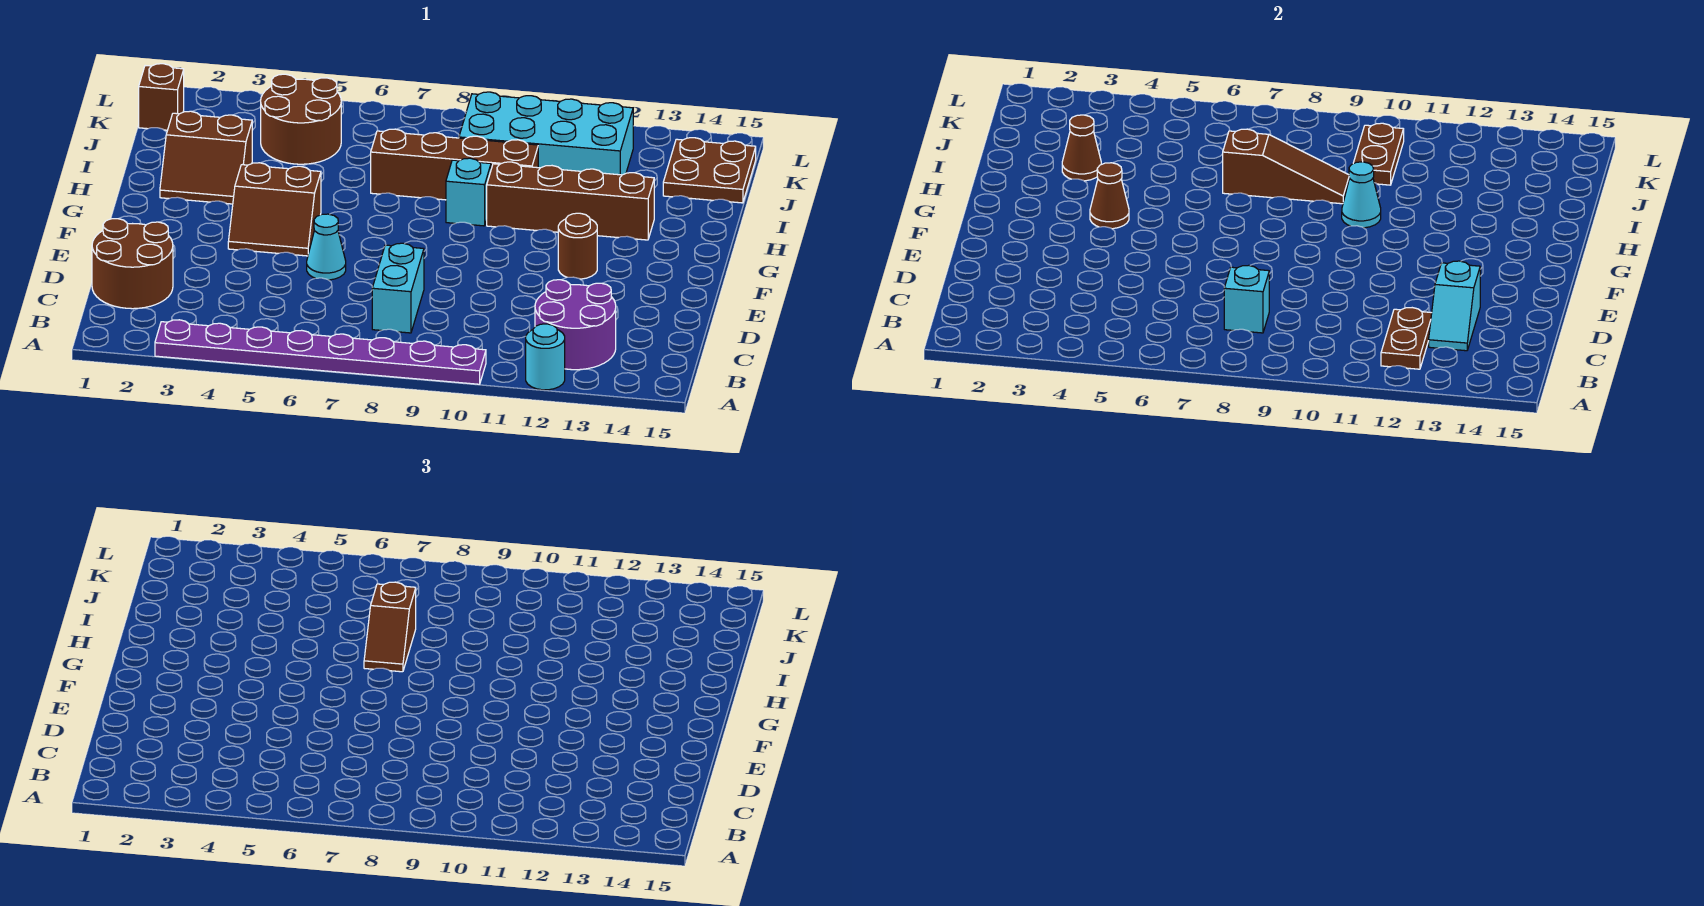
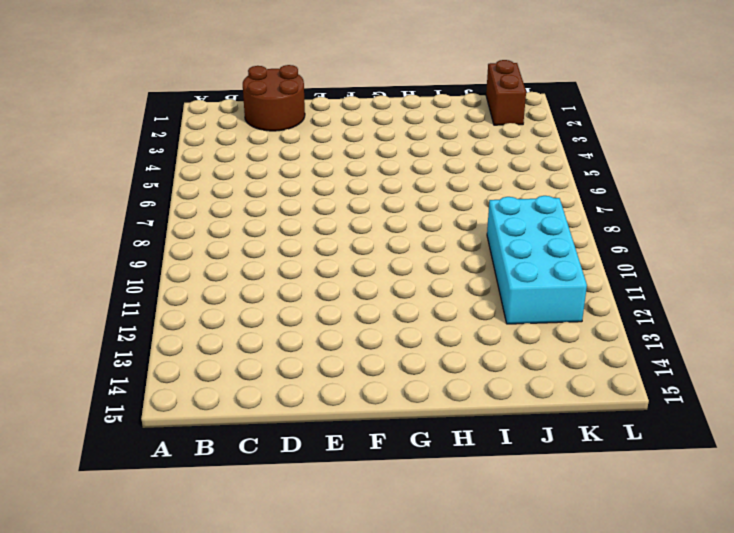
brown 1x2 brick [486,60,526,125] -> brown 1x1 brick [139,64,184,130]
none -> purple 1x8 plate [155,320,486,384]
none -> cyan 1x1 round brick [526,324,565,390]
none -> purple 2x2 round brick [535,280,616,370]

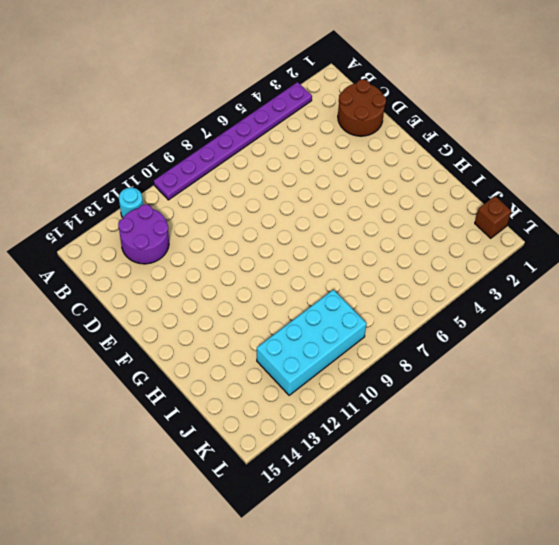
none -> cyan 1x2 brick [372,243,424,333]
none -> cyan 1x1 cone [307,214,346,280]
none -> brown 2x2 slope [228,163,321,256]

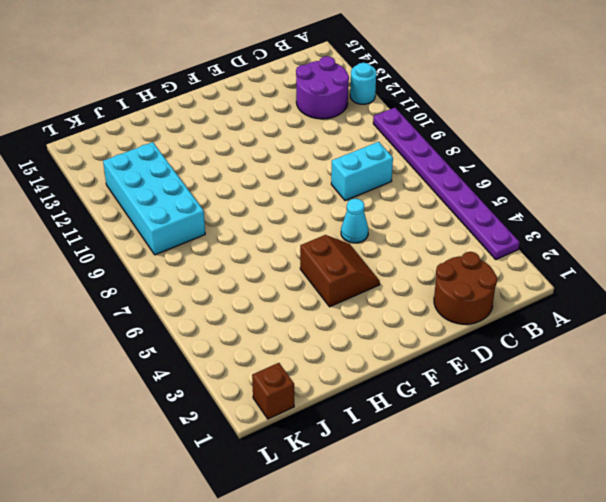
none -> brown 1x1 round brick [558,213,597,279]
none -> brown 2x2 slope [160,111,252,204]
none -> cyan 1x1 brick [446,158,491,226]

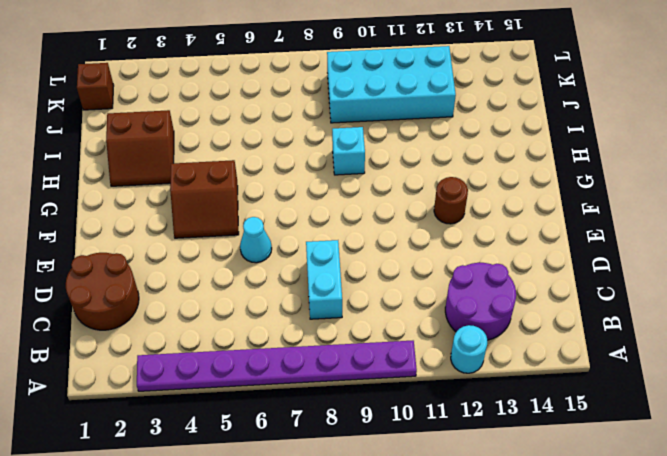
none -> brown 1x4 brick [487,162,654,240]
none -> brown 1x4 brick [371,129,538,200]
none -> brown 2x2 round brick [261,74,341,164]

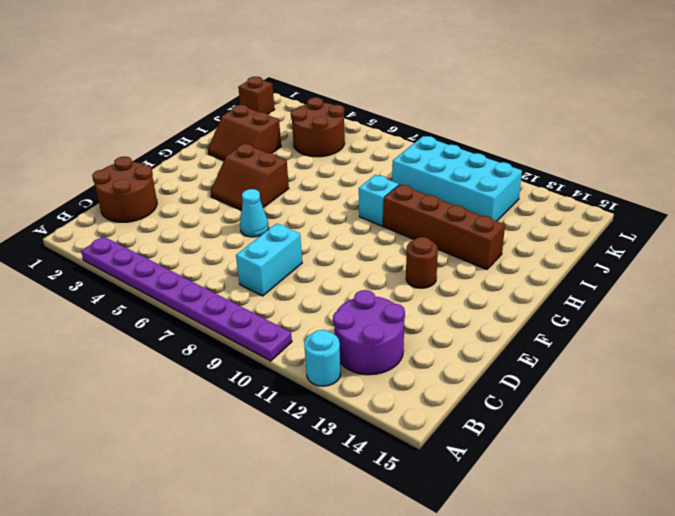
none -> brown 1x4 brick [371,129,538,200]
none -> brown 2x2 plate [663,138,756,203]
none -> brown 1x2 plate [1381,308,1432,369]

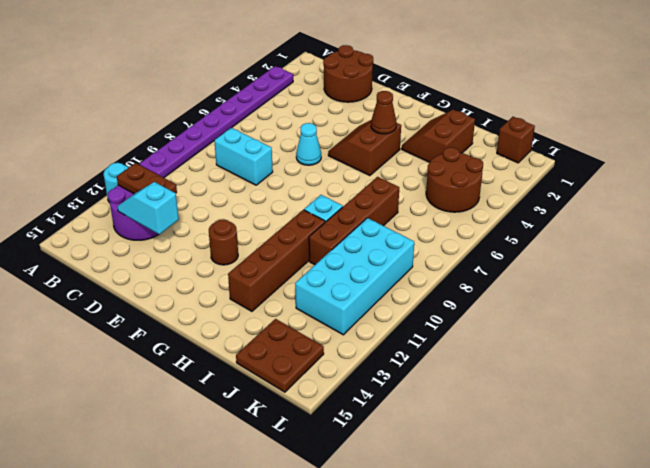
none -> cyan 1x1 brick [1224,265,1269,333]
none -> cyan 1x1 cone [1342,162,1381,228]
none -> brown 1x1 cone [1062,115,1101,181]

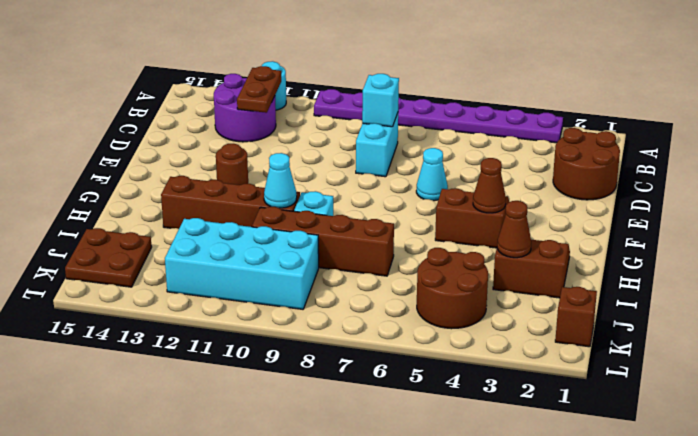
none -> cyan 1x2 slope [1429,261,1480,351]
none -> brown 1x3 slope [1223,129,1349,204]
none -> brown 1x2 plate [1354,123,1404,185]

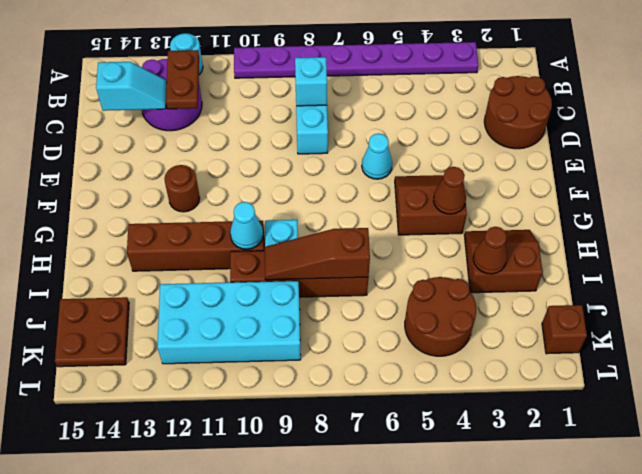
cyan 1x2 slope [96,62,167,111] -> cyan 1x2 slope turned to [1429,261,1480,351]
none -> brown 1x2 plate [1354,123,1404,185]
none -> brown 1x2 slope [364,582,416,672]

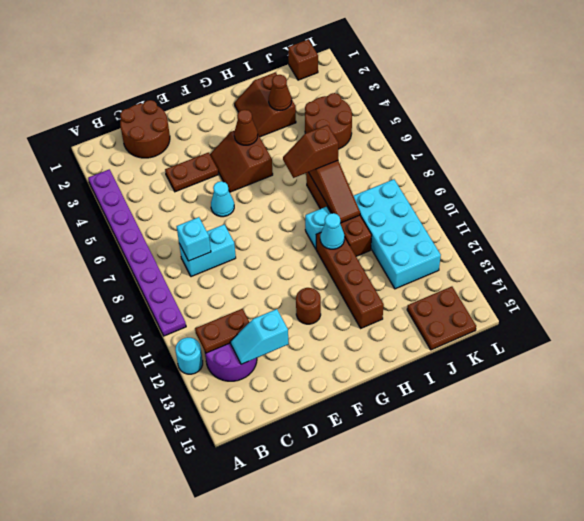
brown 1x2 plate [165,153,218,192] -> brown 1x2 plate moved to [1354,123,1404,185]

